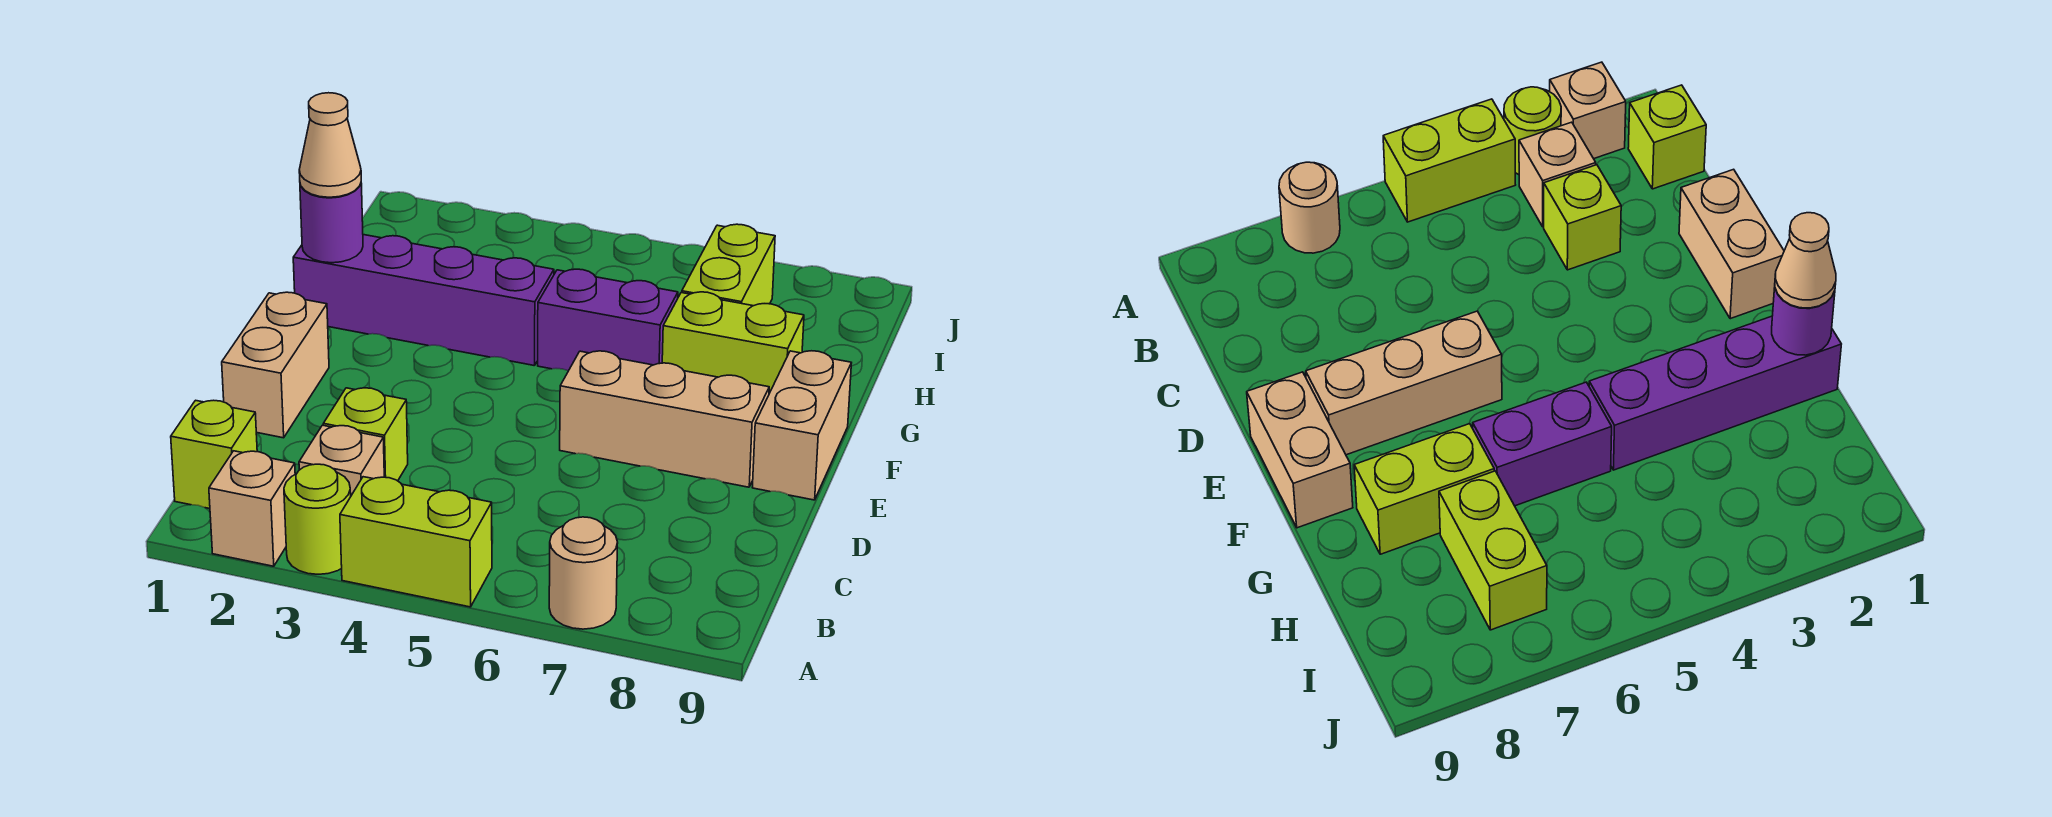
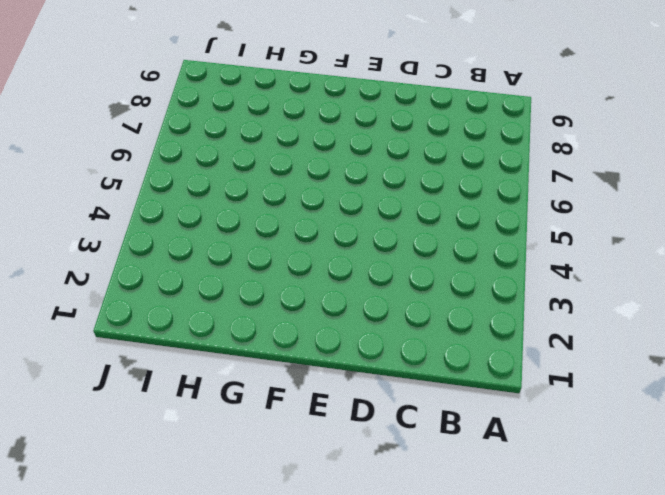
none -> tan 1x1 brick [209,451,295,566]
none -> lime 1x1 round brick [284,464,351,574]
none -> lime 1x2 brick [340,477,492,607]

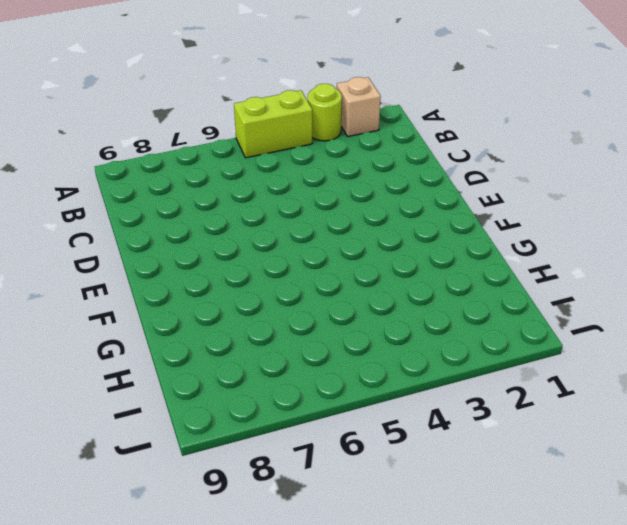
none -> tan 1x1 round brick [549,517,618,629]
none -> lime 1x1 brick [171,400,257,509]
none -> tan 1x1 brick [299,425,384,495]

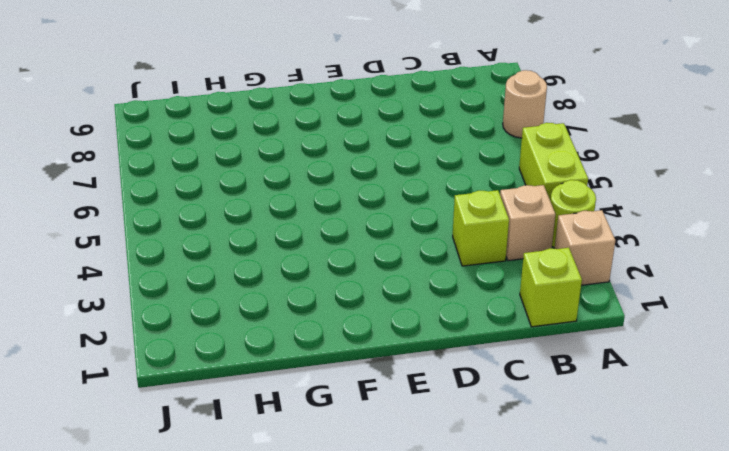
none -> tan 1x2 brick [222,292,329,438]
none -> tan 1x3 brick [560,351,769,487]
none -> tan 1x2 brick [752,351,851,500]

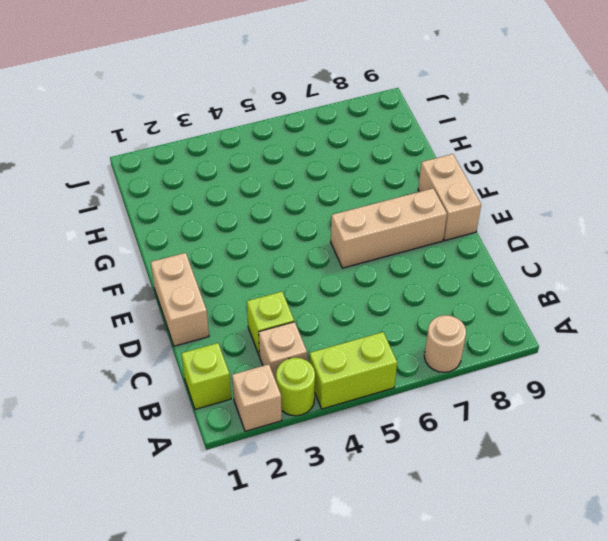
none -> purple 1x4 brick [293,235,554,366]
none -> purple 1x2 brick [538,269,678,371]
none -> lime 1x2 brick [662,292,804,394]

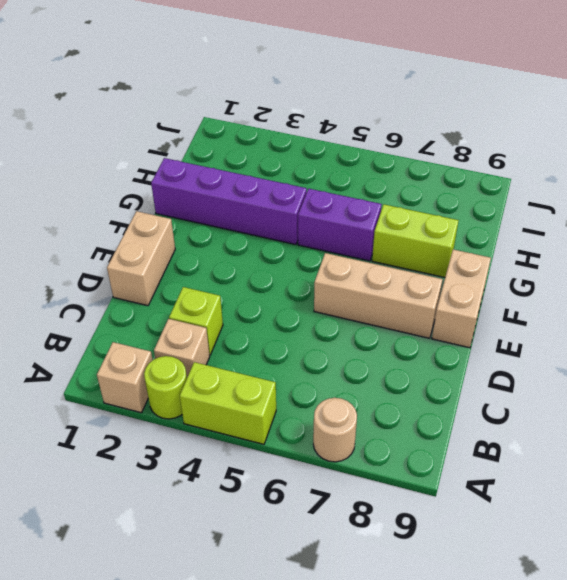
none -> lime 1x1 brick [171,400,257,509]
none -> lime 1x2 brick [682,224,775,306]
none -> purple 1x1 round brick [300,183,363,263]

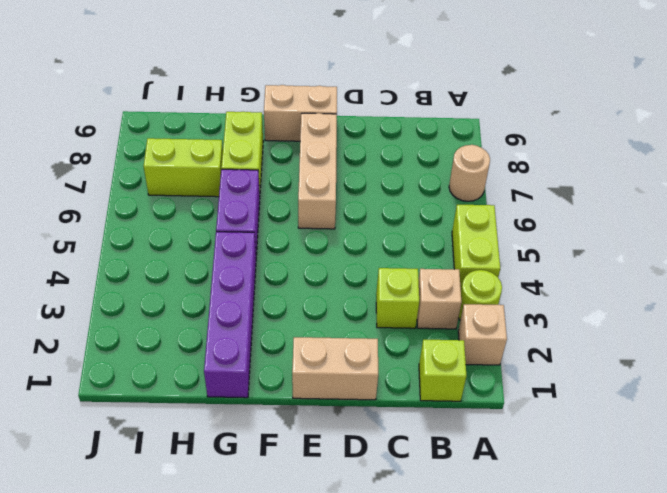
none -> purple 1x1 round brick [300,183,363,263]
none -> tan 1x1 cone [299,93,361,197]

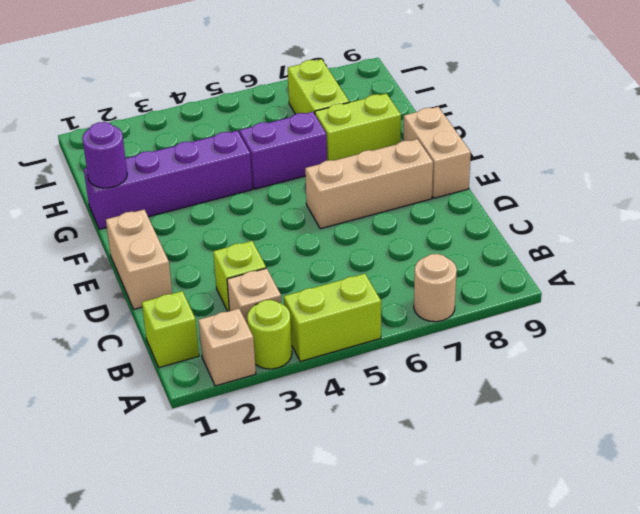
none -> tan 1x1 cone [299,93,361,197]

